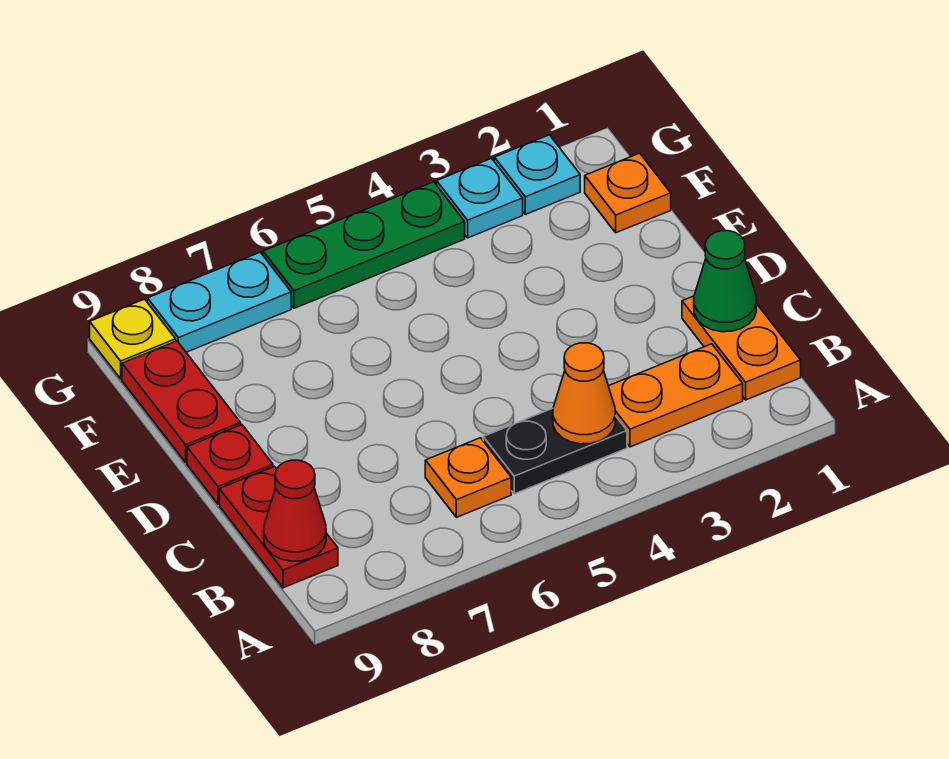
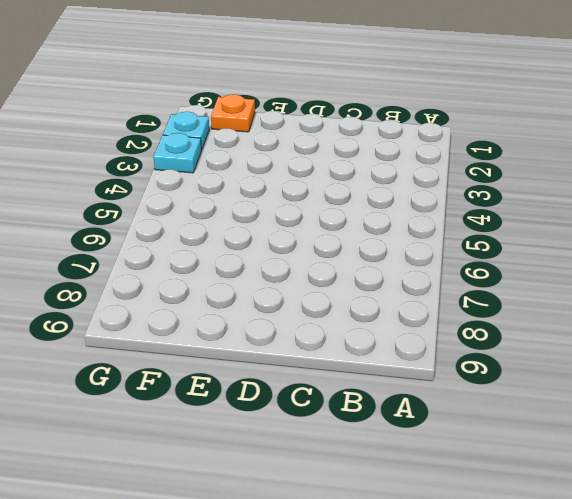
none -> orange 1x2 plate [682,296,801,400]
none -> orange 1x2 plate [609,344,743,447]
none -> black 1x2 plate [483,408,627,494]

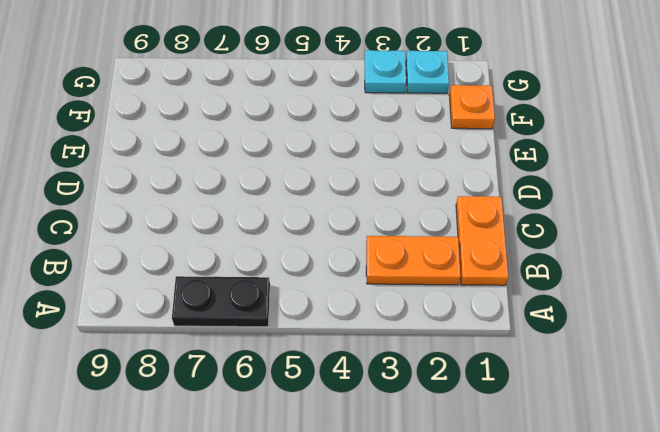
black 1x2 plate [172,276,270,327] -> black 1x2 plate moved to [483,408,627,494]
none -> orange 1x1 plate [425,438,511,517]
none -> red 1x2 plate [220,466,338,588]
none -> red 1x1 plate [187,425,273,504]

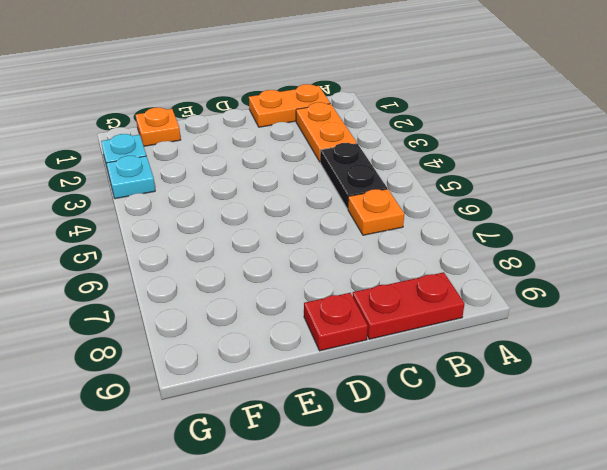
none -> red 1x2 plate [122,341,241,462]
none -> green 1x3 plate [263,182,465,308]
none -> cyan 1x2 plate [147,252,291,352]

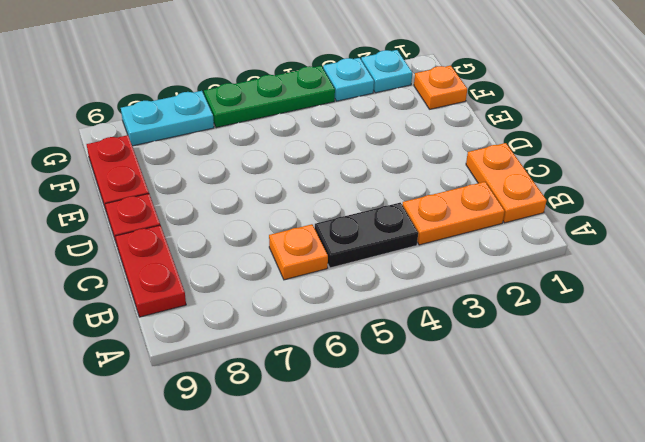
none -> yellow 1x1 plate [90,299,176,379]
none -> orange 1x1 cone [553,343,615,444]
none -> red 1x1 cone [264,460,326,561]

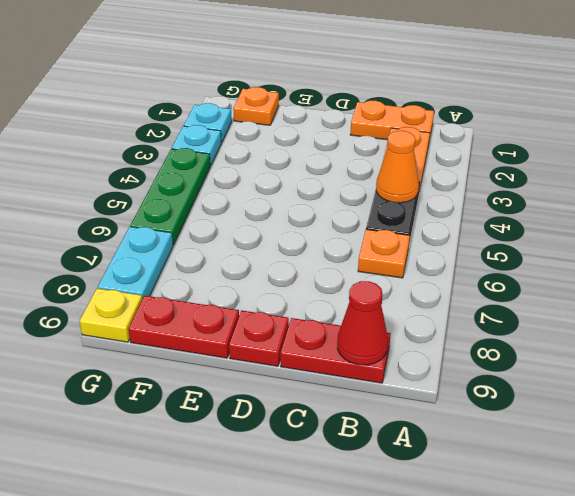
none -> green 1x1 cone [694,231,756,332]

